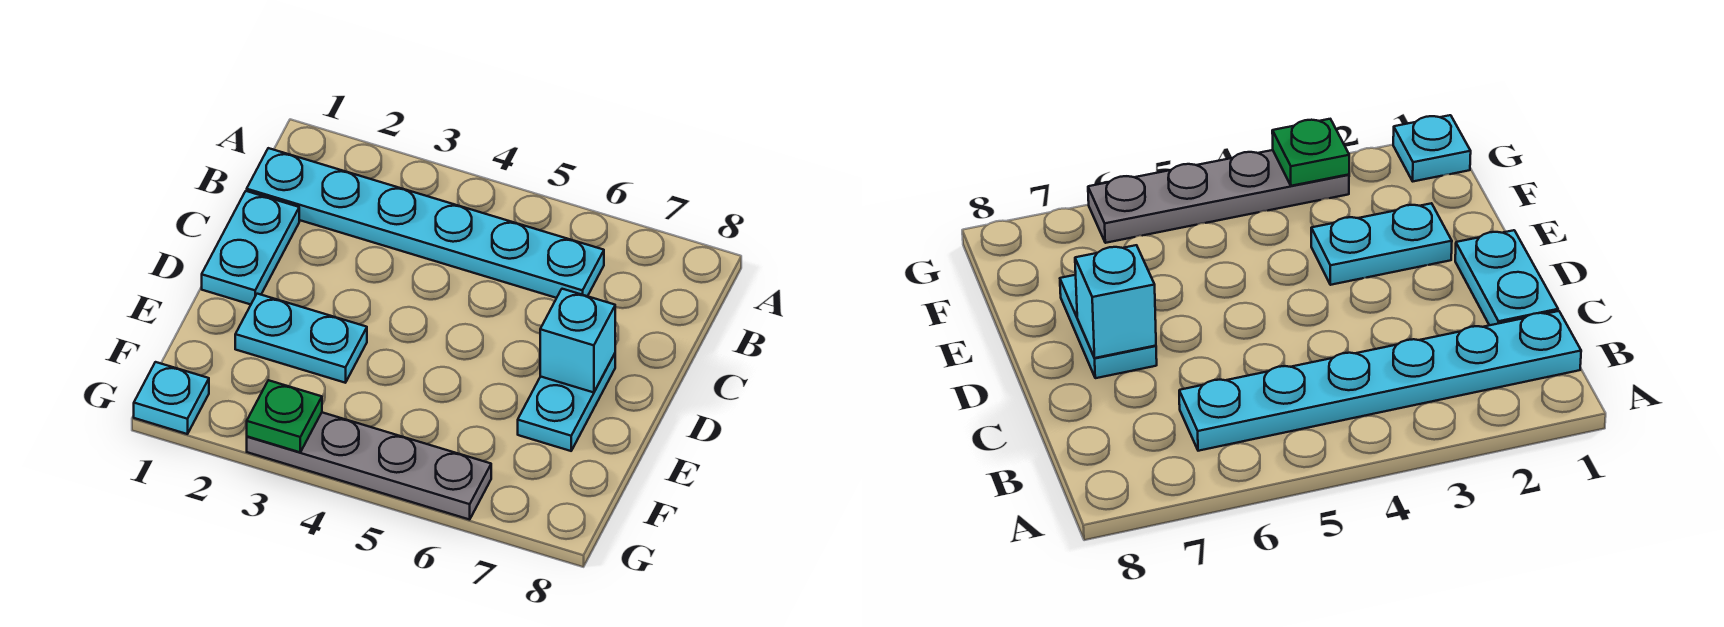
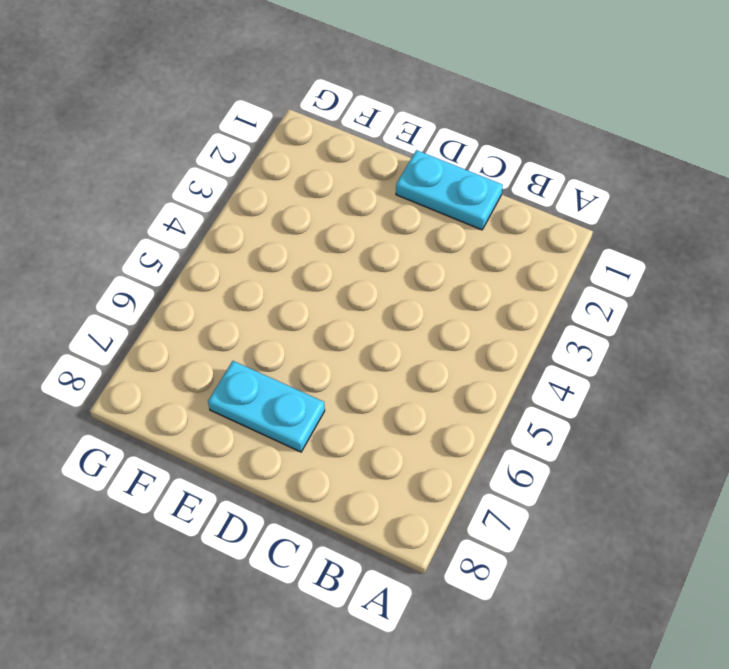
none -> cyan 1x6 plate [247,148,604,298]
none -> cyan 1x2 plate [235,294,367,383]

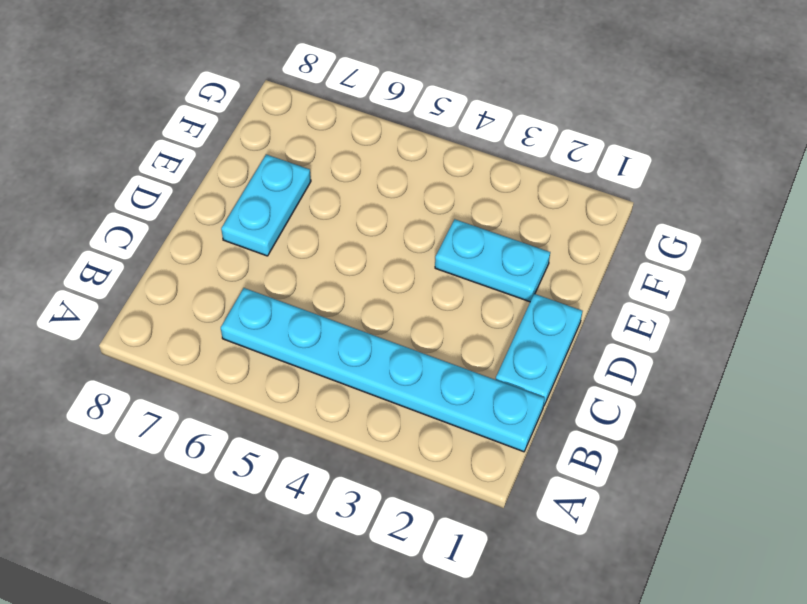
none -> cyan 1x1 plate [134,362,209,434]
none -> grey 1x4 plate [247,412,491,520]

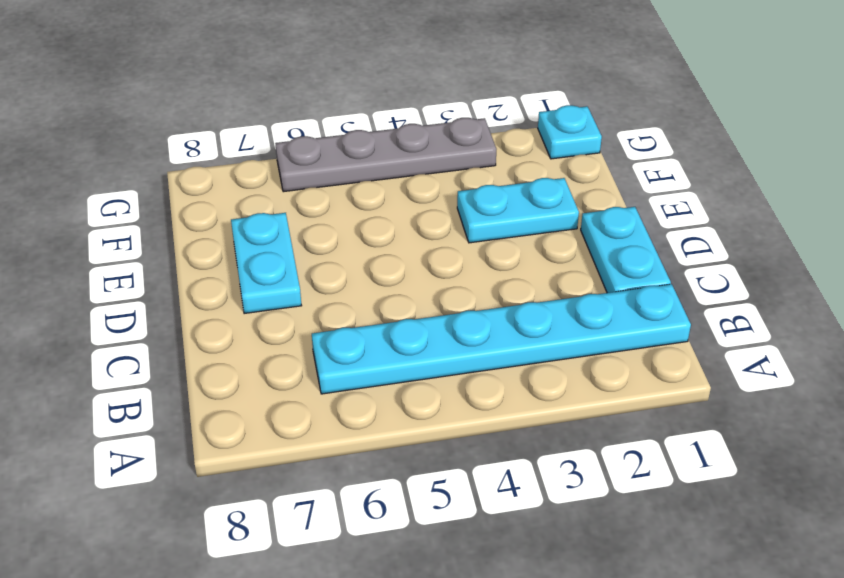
none -> cyan 1x1 brick [540,289,615,393]
none -> green 1x1 plate [247,380,322,452]

